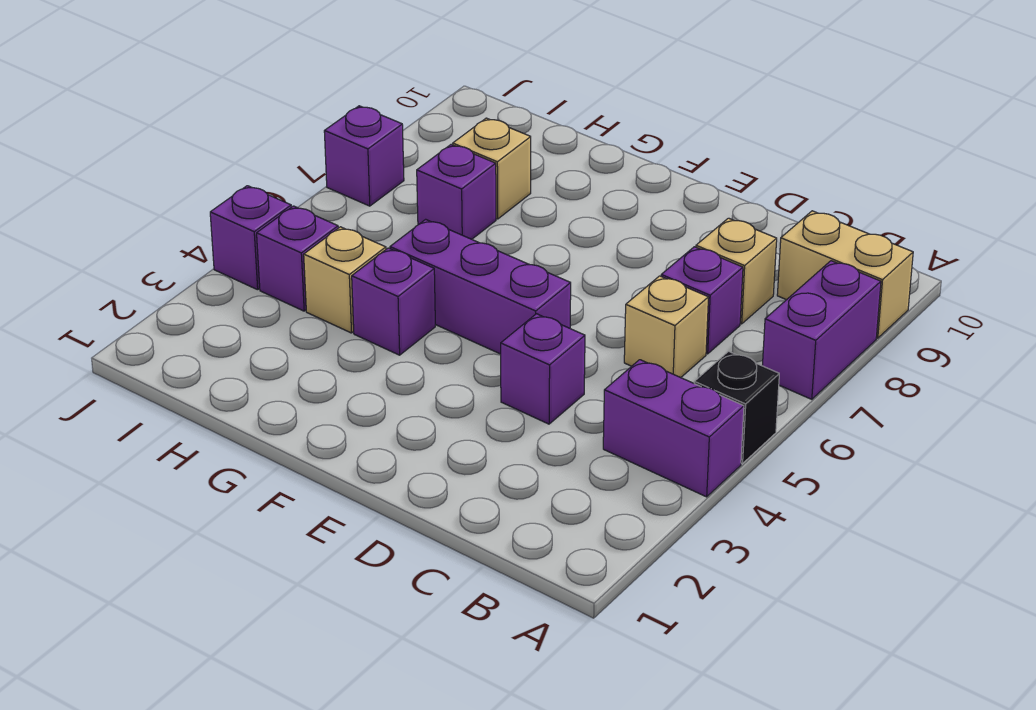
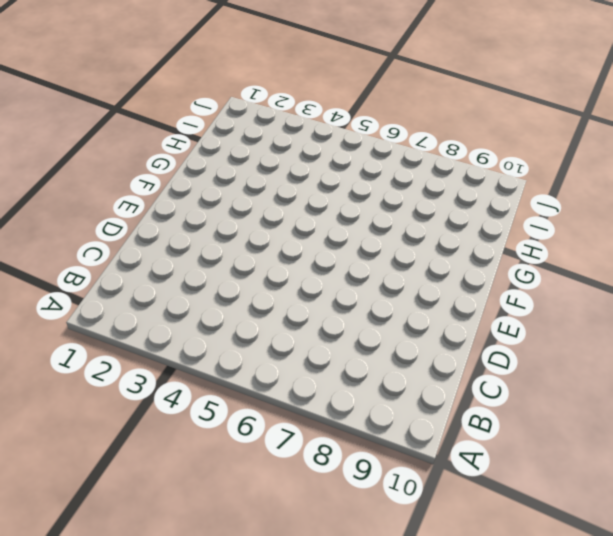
none -> purple 1x2 brick [603,360,744,497]
none -> black 1x1 brick [694,351,779,464]
none -> purple 1x2 brick [762,261,881,399]

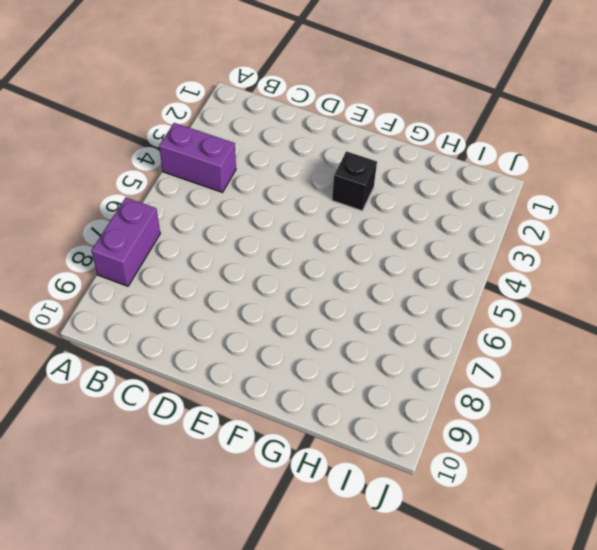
black 1x1 brick [332,151,377,211] -> black 1x1 brick moved to [694,351,779,464]
none -> tan 1x2 brick [777,211,913,338]
none -> tan 1x1 brick [624,276,709,378]
none -> purple 1x1 brick [661,247,743,354]

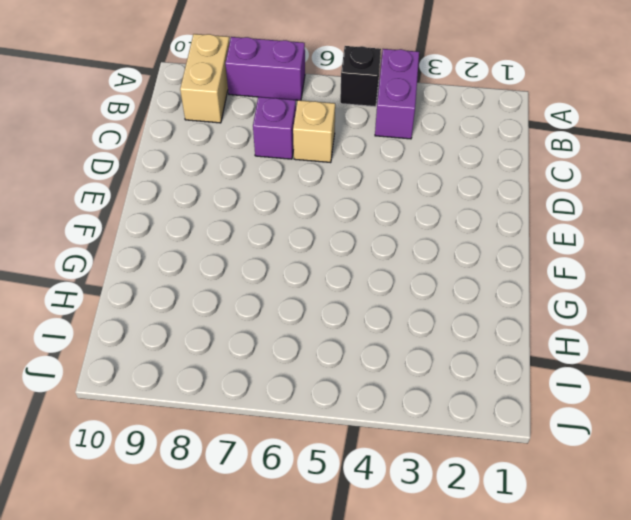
none -> tan 1x1 brick [696,218,777,324]
none -> purple 1x1 brick [501,314,585,424]
none -> purple 1x3 brick [390,219,571,354]

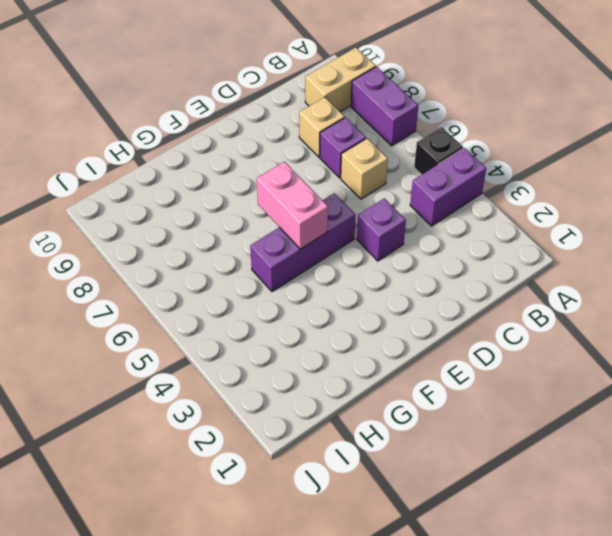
pink 1x2 brick [257,162,328,249] -> none
none -> purple 1x1 brick [352,248,435,355]
none -> tan 1x1 brick [304,227,386,333]
none -> purple 1x1 brick [417,145,496,239]

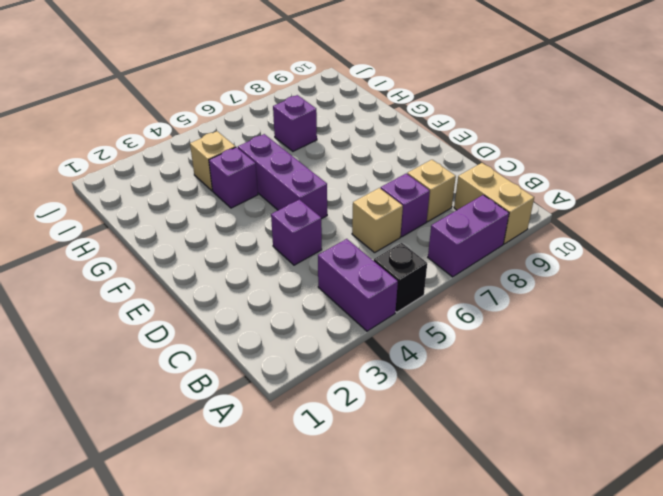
none -> tan 1x1 brick [453,118,531,219]
none -> purple 1x1 brick [257,206,338,311]
none -> purple 1x1 brick [210,186,291,290]

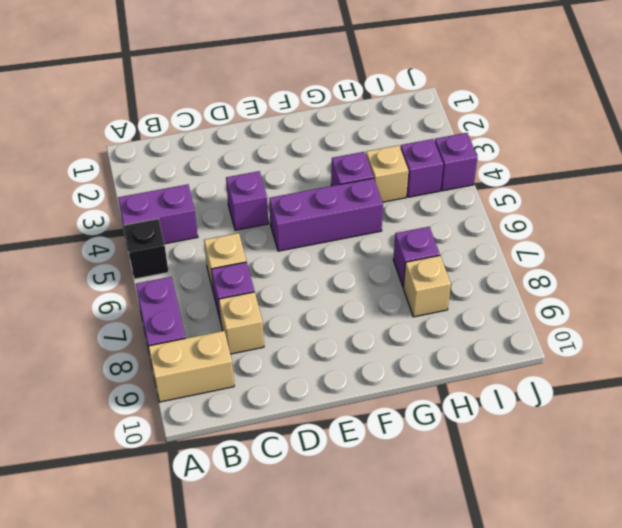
none -> purple 1x1 brick [324,106,404,206]

